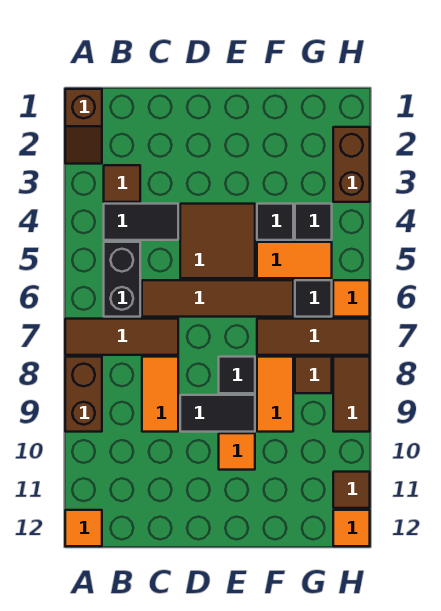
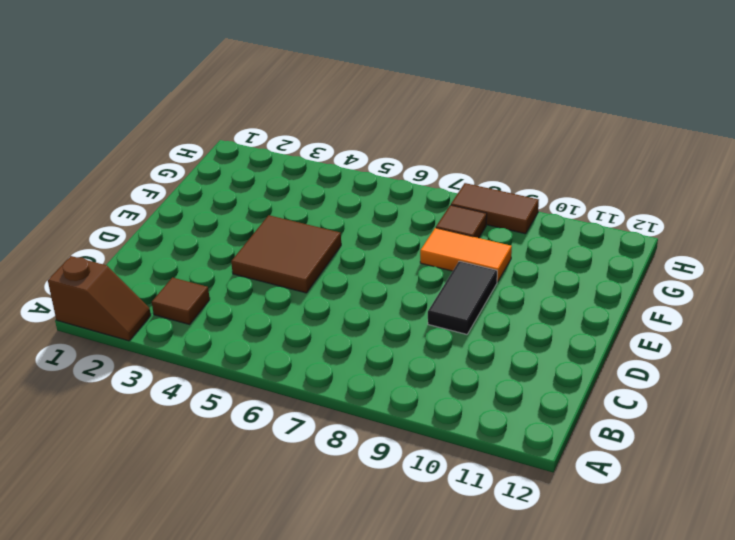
none -> brown 1x3 tile [65,319,178,355]
none -> brown 1x2 brick [65,357,102,432]
none -> orange 1x1 tile [65,510,102,546]

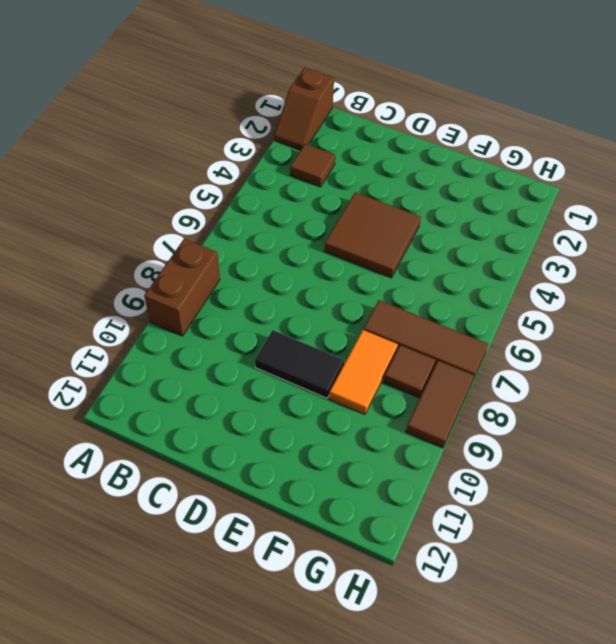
none -> brown 1x3 tile [65,319,178,355]
none -> orange 1x1 tile [65,510,102,546]
none -> black 1x2 tile [104,204,178,240]

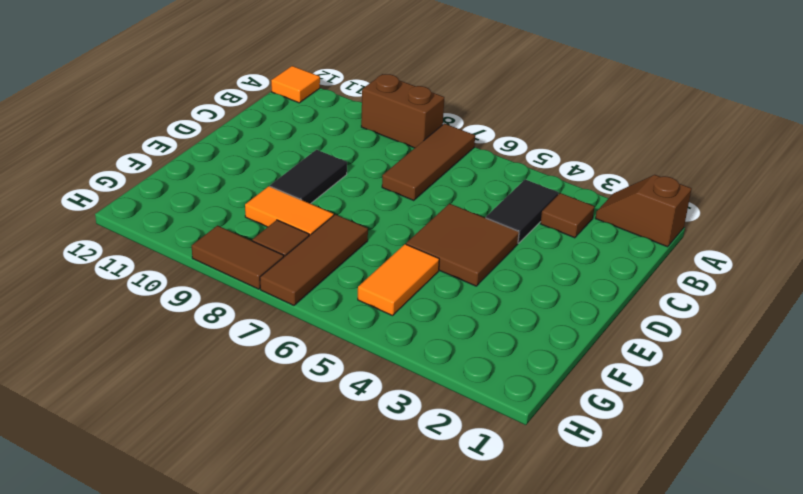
none -> black 1x2 brick [104,242,140,317]
none -> brown 1x4 tile [142,280,293,317]
none -> orange 1x2 tile [142,357,178,432]

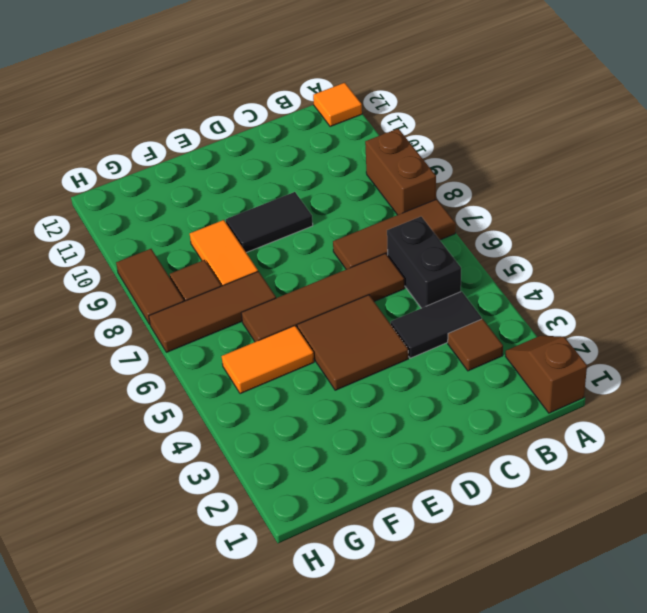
none -> orange 1x2 tile [142,357,178,432]
none -> black 1x1 tile [219,357,255,393]
none -> orange 1x1 tile [219,433,255,470]

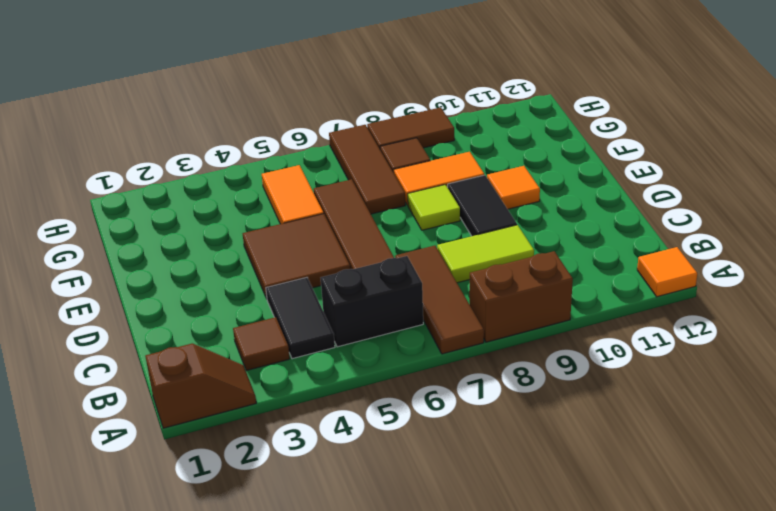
lime 1x2 tile [437,225,534,283] -> orange 1x2 tile [142,357,178,432]
lime 1x1 tile [408,185,460,230] -> black 1x1 tile [219,357,255,393]
none -> black 1x1 tile [257,204,293,240]
none -> black 1x1 tile [295,204,332,240]
none -> black 1x1 tile [295,280,332,317]

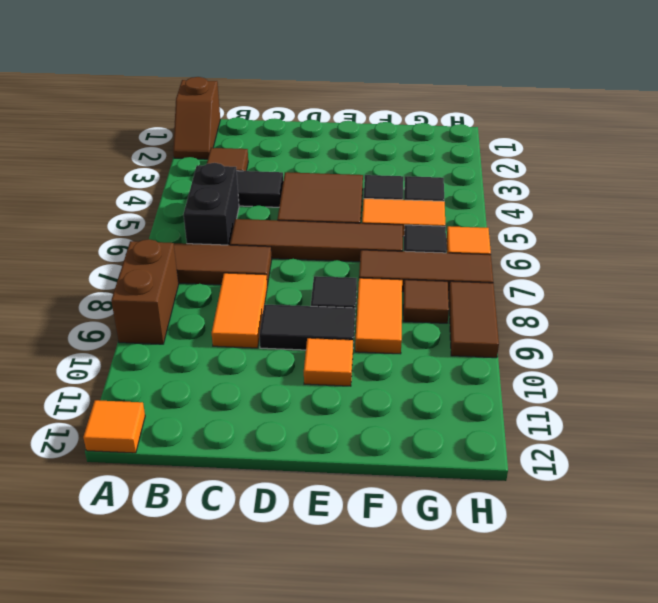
none -> brown 1x2 brick [333,127,370,202]
none -> brown 1x1 tile [333,472,370,508]
none -> orange 1x1 tile [333,510,370,546]

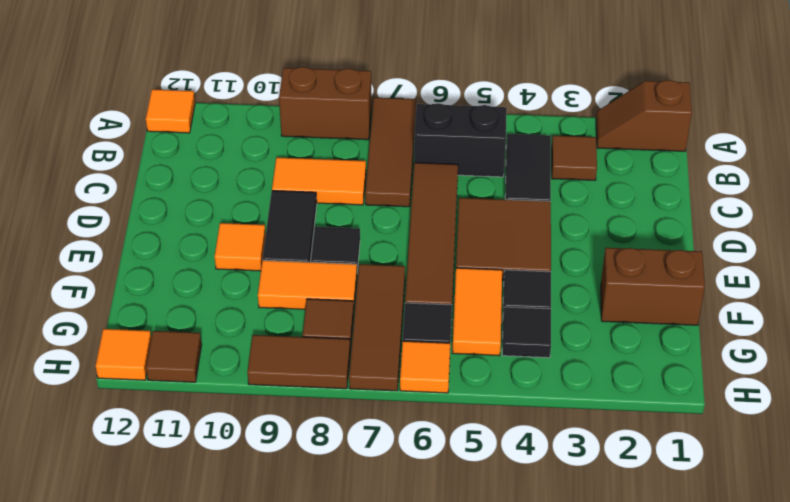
brown 1x2 brick [601,248,705,325] -> brown 1x2 brick moved to [333,127,370,202]

